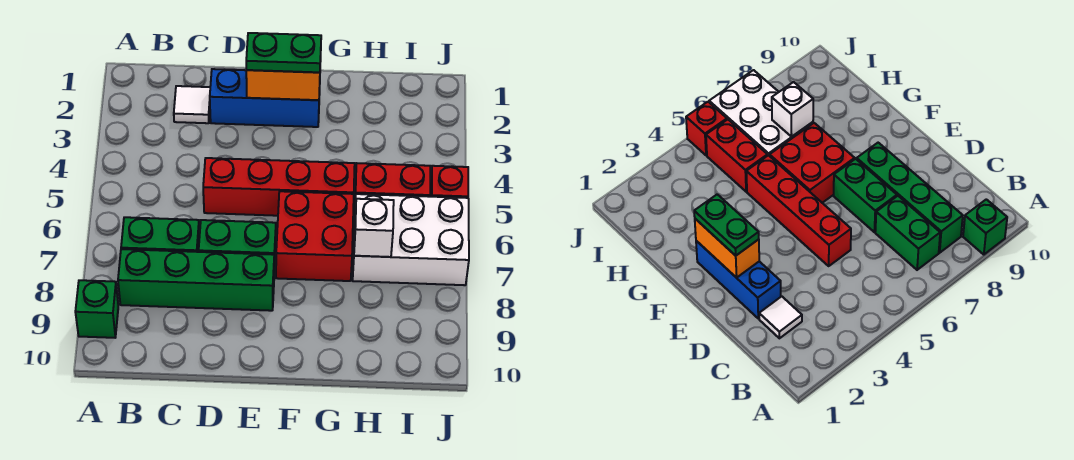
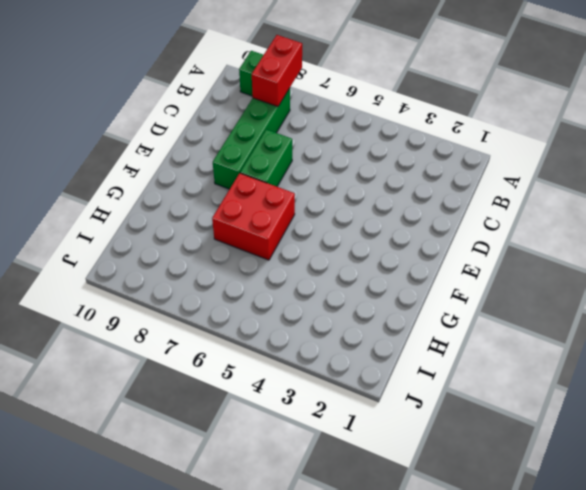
red 1x2 brick [252,35,302,107] -> red 1x2 brick moved to [354,163,430,213]
none -> green 1x2 brick [121,217,200,252]
none -> white 1x1 tile [174,86,210,123]
none -> blue 1x3 brick [210,69,320,127]

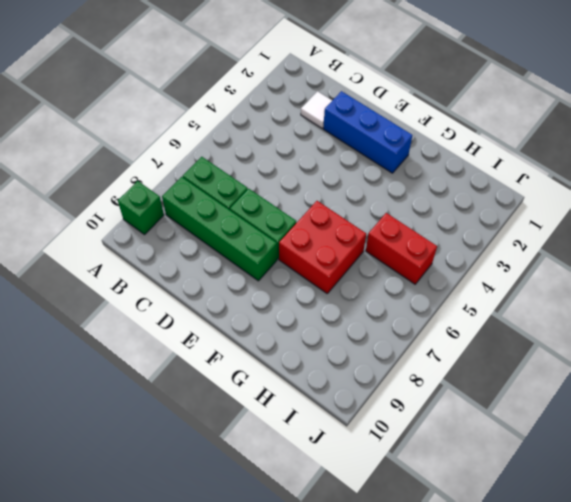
none -> red 1x4 brick [203,158,355,216]
none -> white 2x3 brick [353,194,469,285]
none -> red 1x1 brick [430,166,468,198]

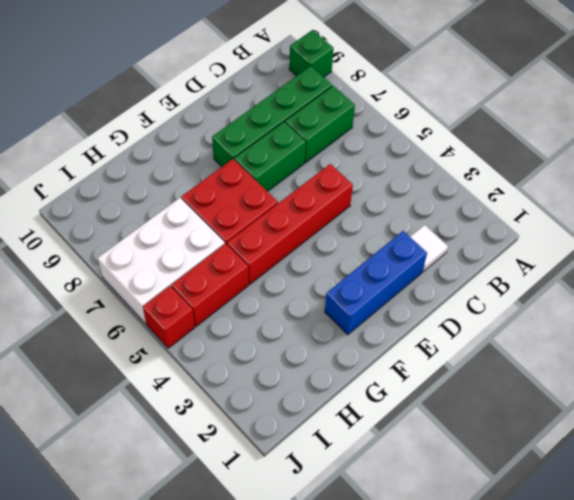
none -> orange 1x2 brick [246,58,321,100]
none -> white 1x1 brick [354,199,394,257]
none -> green 1x2 plate [246,33,321,72]

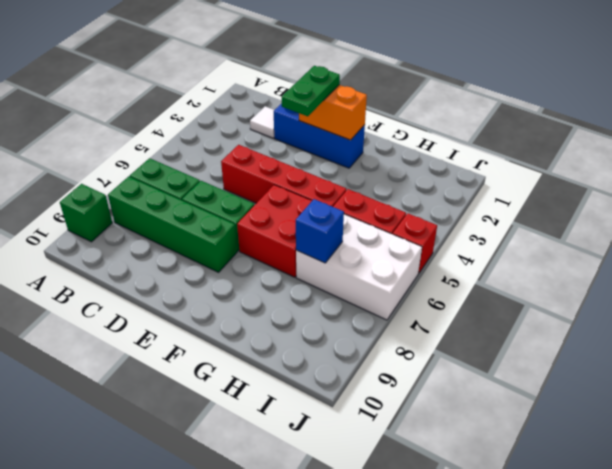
green 1x2 plate [282,66,340,116] -> green 1x2 plate turned to [246,33,321,72]
blue 1x1 brick [296,199,344,263] -> white 1x1 brick [354,199,394,257]

